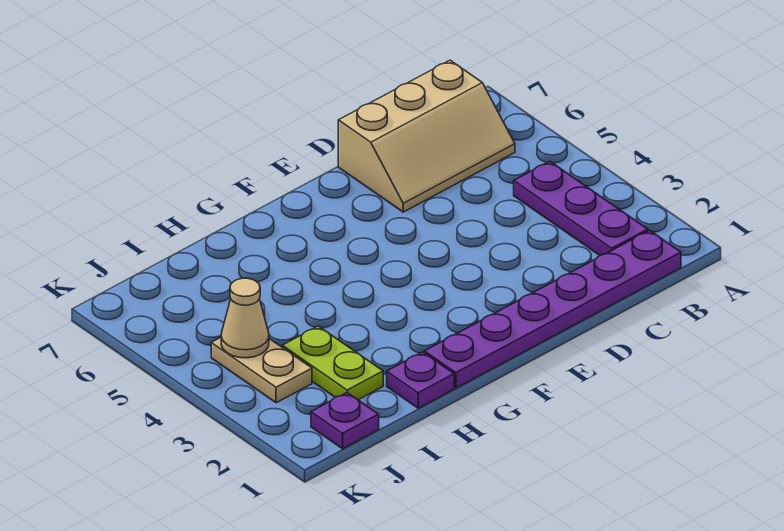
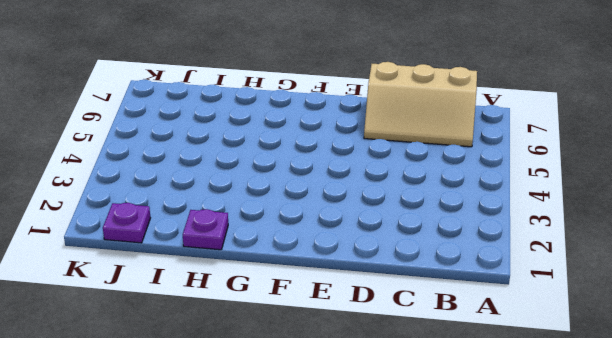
none -> purple 1x6 plate [424,230,681,388]
none -> purple 1x3 plate [514,161,648,255]

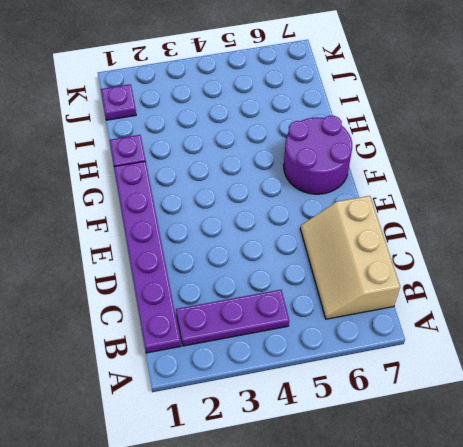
purple 2x2 round brick [284,116,352,194] -> none
none -> lime 1x2 plate [282,326,383,400]
none -> tan 1x2 plate [211,338,312,403]

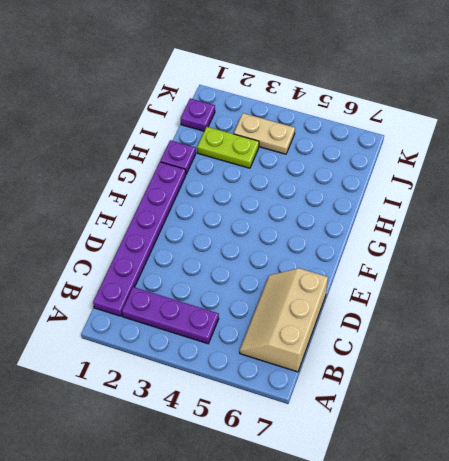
none -> tan 1x1 cone [221,278,269,358]

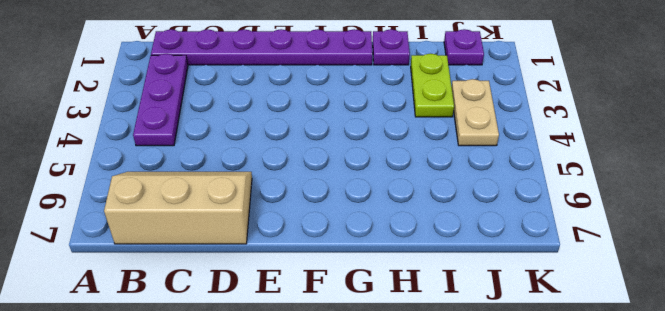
none -> tan 1x1 cone [221,278,269,358]

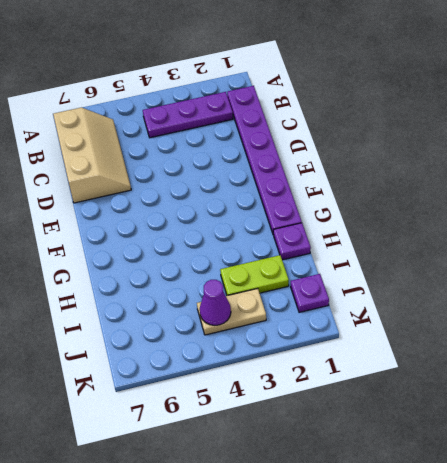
purple 1x1 cone [200,280,231,325] -> tan 1x1 cone [221,278,269,358]

